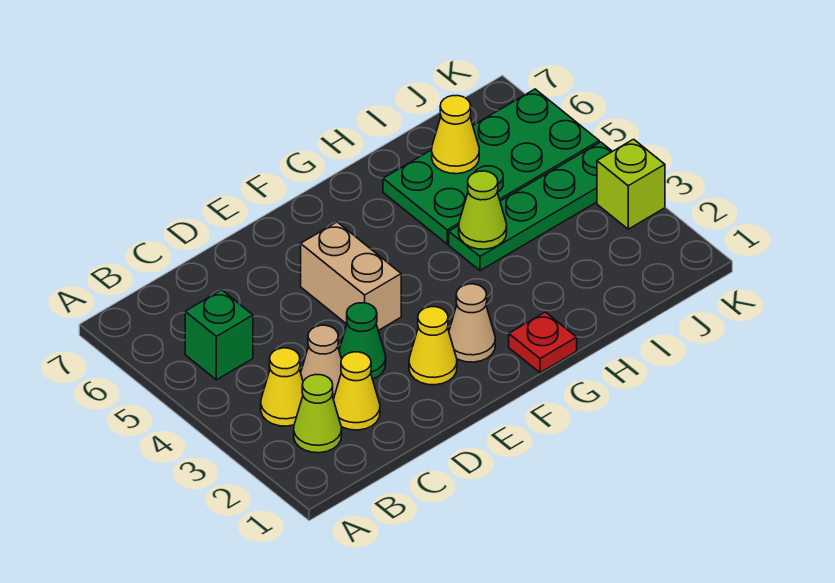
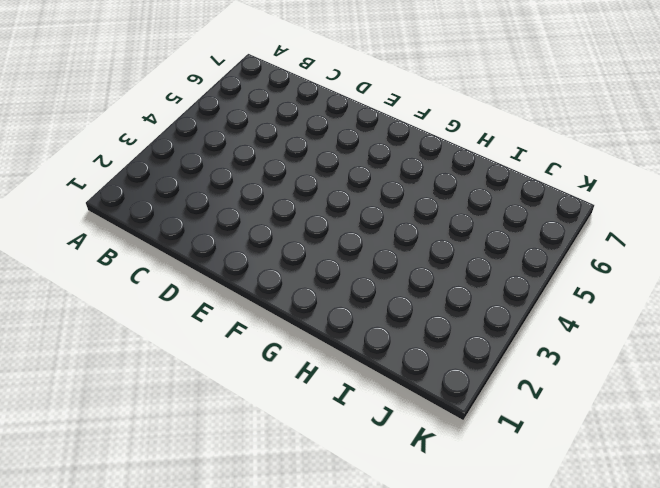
none -> lime 1x1 cone [294,375,342,453]
none -> yellow 1x1 cone [261,348,303,426]
none -> green 1x1 brick [185,290,253,380]

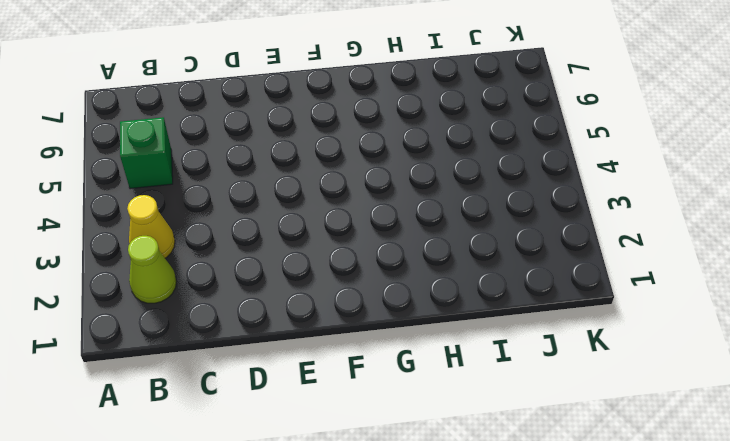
none -> yellow 1x1 cone [333,352,380,430]
none -> tan 1x1 cone [301,325,342,399]
none -> green 1x1 cone [339,303,386,379]

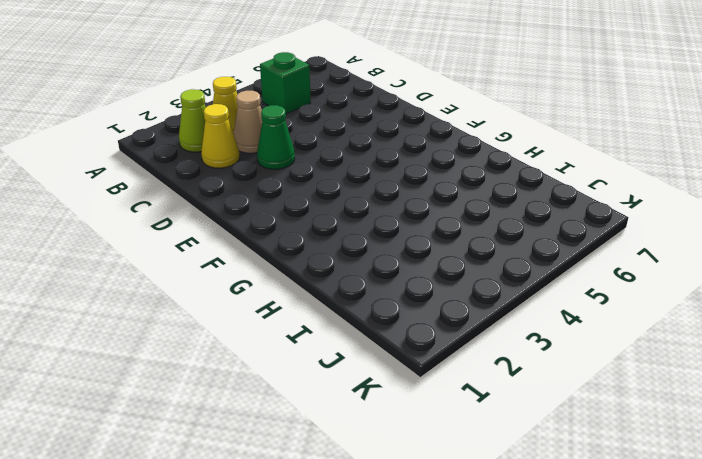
none -> yellow 1x1 cone [409,307,457,385]
none -> tan 1x2 brick [301,222,401,331]
none -> tan 1x1 cone [449,284,495,362]

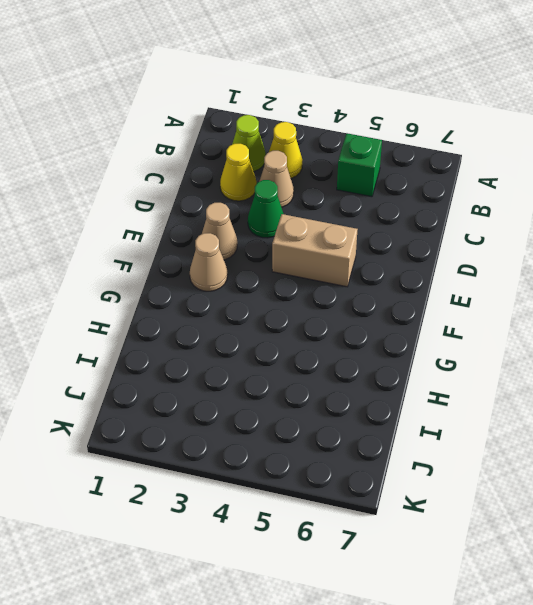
tan 1x1 cone [202,203,237,260] -> yellow 1x1 cone [409,307,457,385]
none -> red 1x1 plate [509,312,577,373]
none -> green 1x4 plate [449,142,612,271]
none -> green 2x4 plate [383,89,599,244]

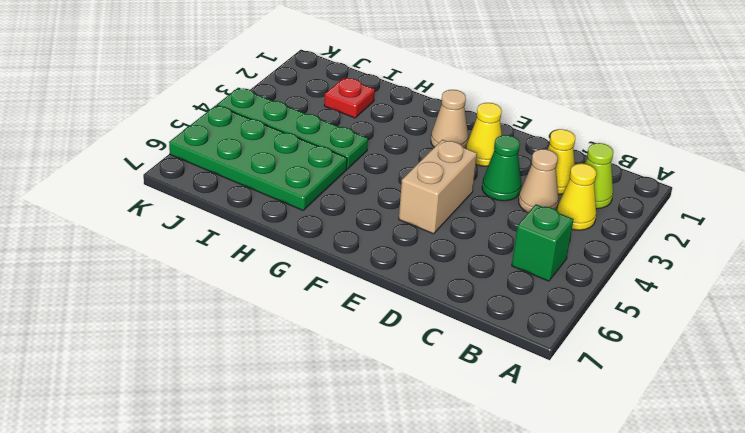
red 1x1 plate [324,78,375,118] -> red 1x1 plate moved to [509,312,577,373]
none -> lime 1x1 brick [597,139,665,229]
none -> lime 1x1 cone [459,171,507,249]
none -> yellow 1x1 cone [432,96,479,174]

